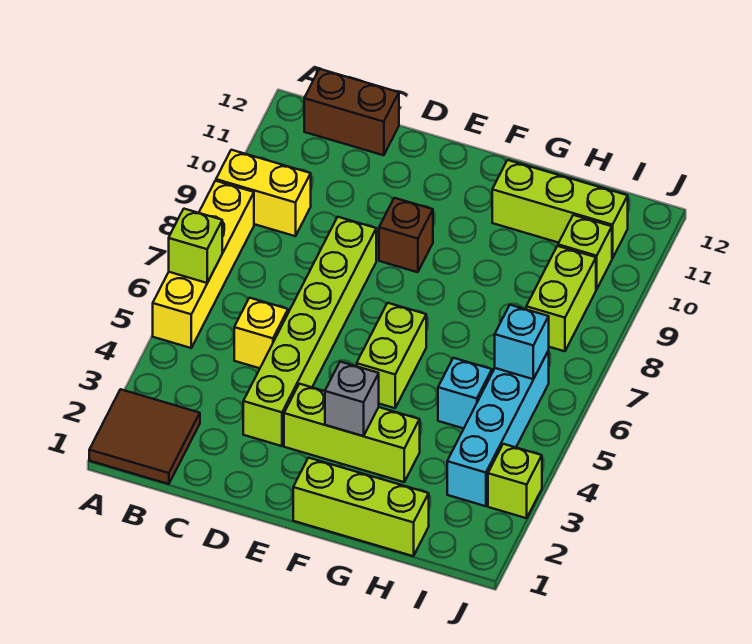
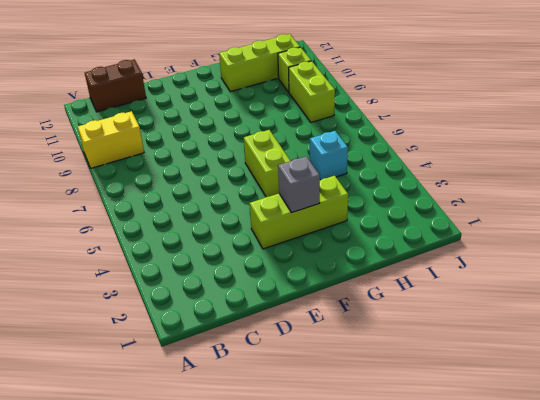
none -> brown 2x2 tile [89,389,200,484]
none -> yellow 1x4 brick [153,181,254,348]
none -> yellow 1x1 brick [234,298,288,368]

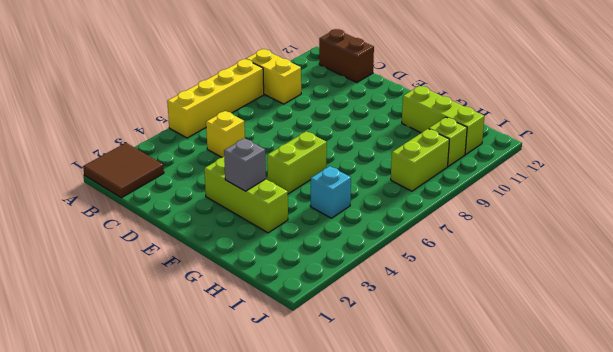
none -> lime 1x6 brick [243,217,376,446]
none -> brown 1x1 brick [379,198,433,272]
none -> lime 1x3 brick [293,458,429,556]

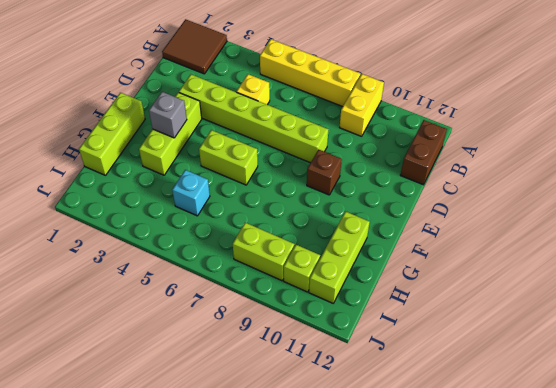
none -> cyan 1x4 brick [447,351,549,506]
none -> lime 1x1 brick [488,444,542,518]
none -> lime 1x1 brick [169,209,222,283]

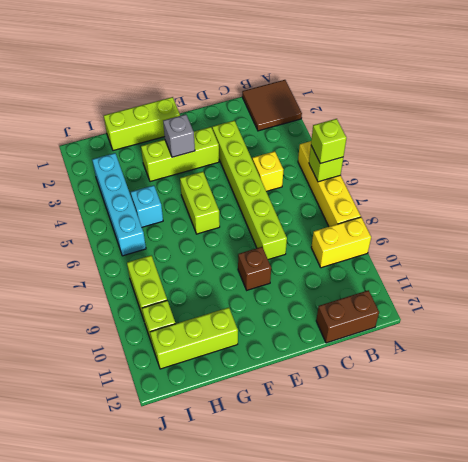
lime 1x1 brick [311,119,346,164] -> lime 1x1 brick moved to [488,444,542,518]
none -> cyan 1x1 brick [495,305,549,379]

